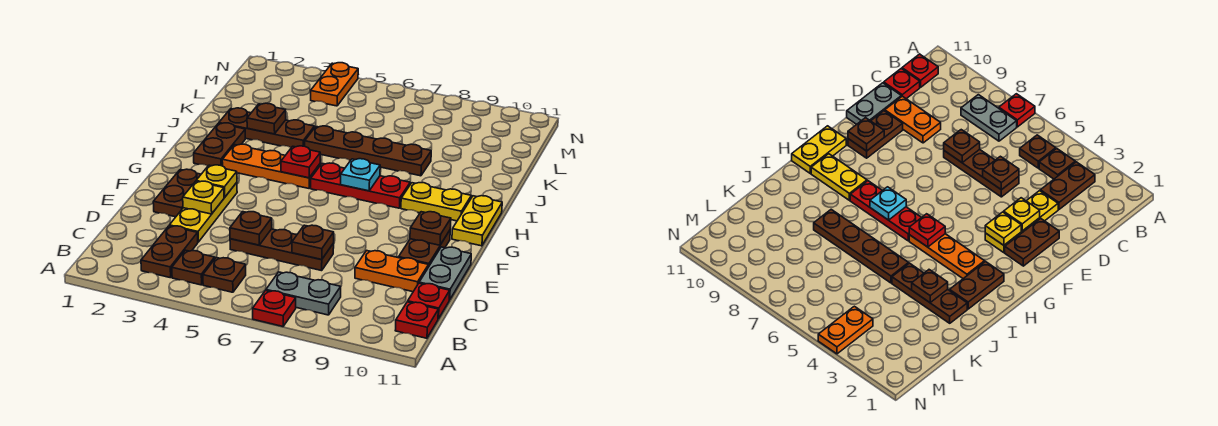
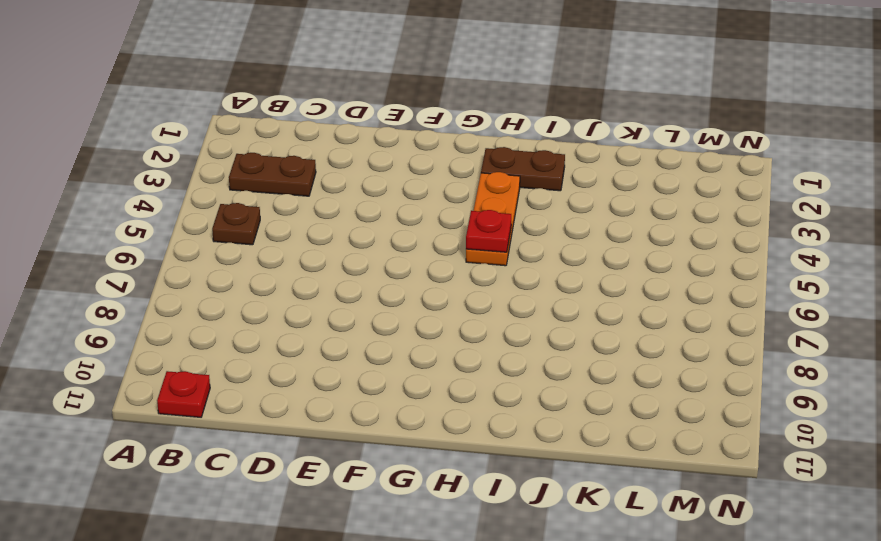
none -> red 1x1 plate [253,291,296,326]
none -> brown 1x1 plate [172,250,215,285]
none -> grey 1x2 plate [266,272,341,315]

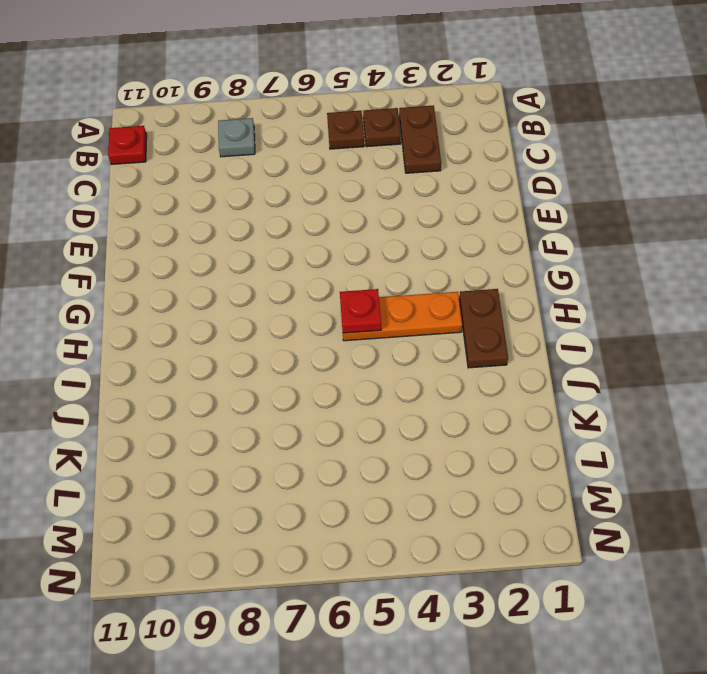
grey 1x1 plate [218,118,255,157] -> grey 1x2 plate [266,272,341,315]
none -> red 1x1 plate [253,291,296,326]
none -> red 1x1 plate [408,283,450,319]
none -> yellow 1x3 plate [169,183,237,242]

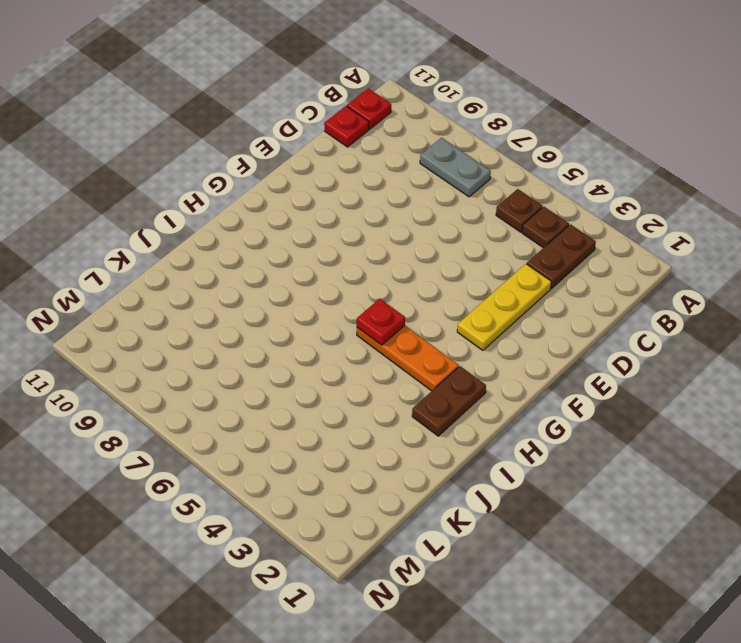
none -> red 1x1 plate [253,291,296,326]
none -> brown 1x3 plate [230,229,334,271]
none -> orange 1x2 plate [355,251,428,292]

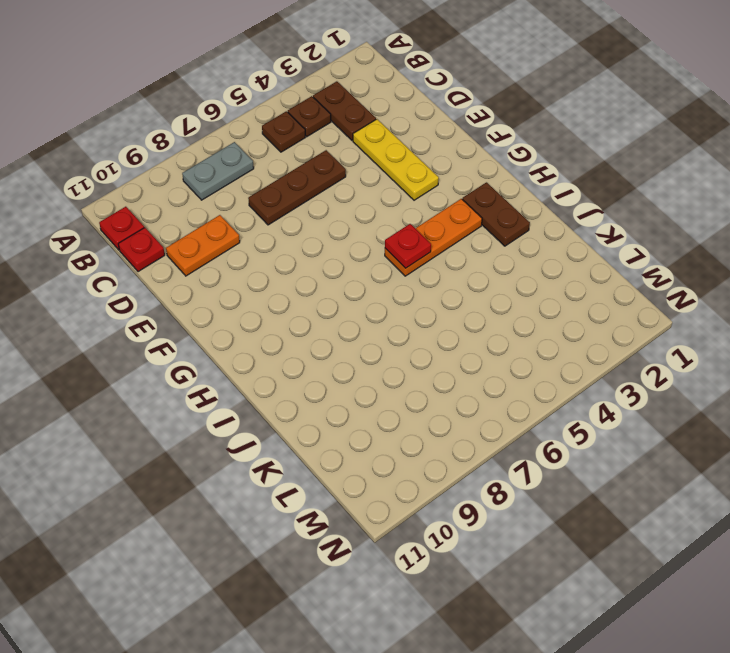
none -> red 1x1 plate [253,291,296,326]
none -> grey 1x2 plate [419,247,471,300]
none -> brown 1x2 plate [153,169,201,217]

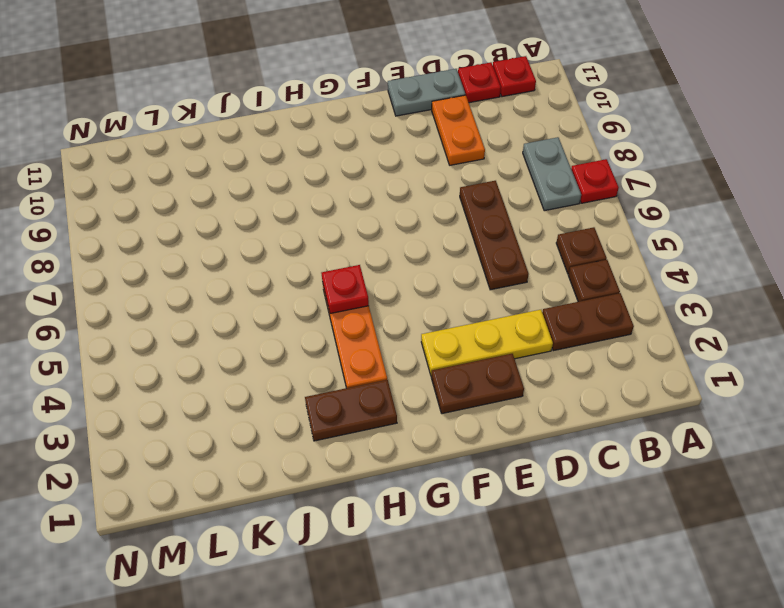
none -> brown 1x2 plate [399,230,450,267]
none -> yellow 1x2 plate [452,196,502,246]
none -> red 1x3 plate [311,163,410,208]

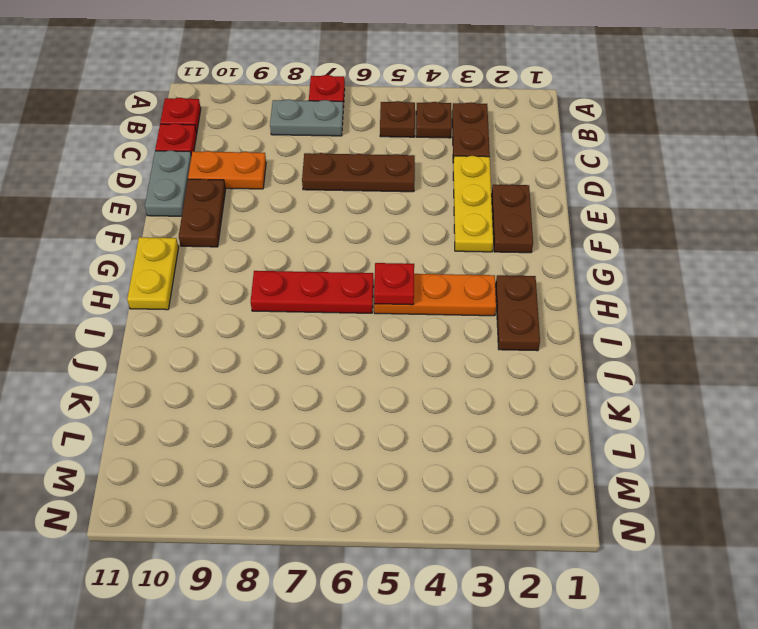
none -> yellow 1x2 plate [401,183,471,221]
none -> brown 1x3 plate [219,108,314,147]
none -> brown 1x4 plate [305,126,431,176]

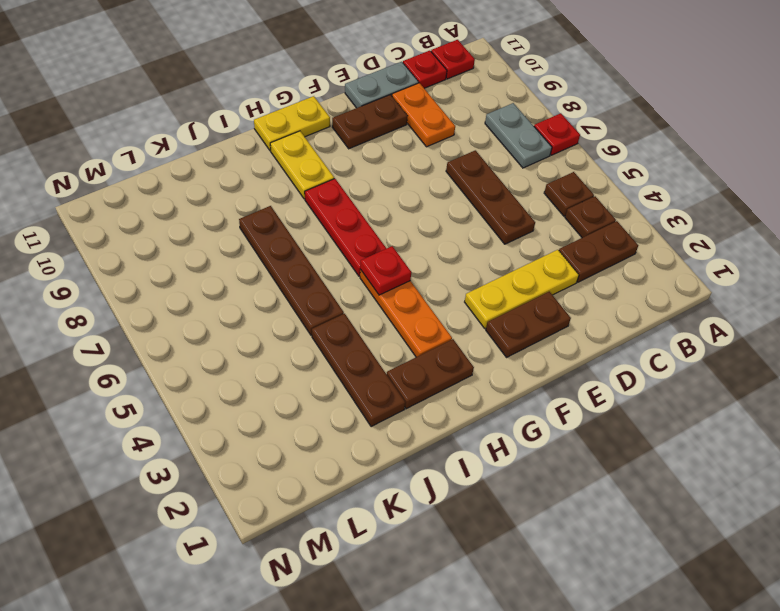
none -> orange 1x2 plate [311,63,358,106]
none -> brown 1x1 plate [230,212,272,245]
none -> brown 1x1 plate [292,225,334,260]

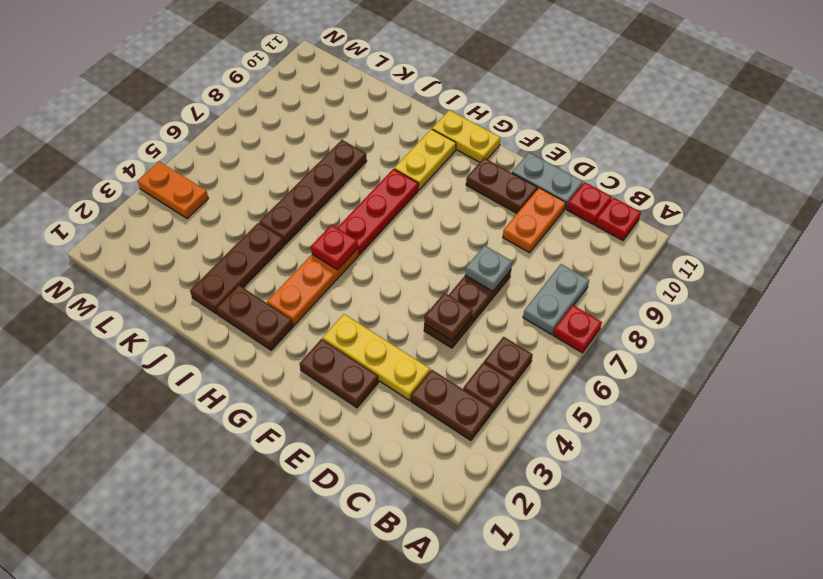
grey 1x1 plate [465,245,512,291] -> brown 1x1 plate [292,225,334,260]
none -> yellow 1x1 plate [183,181,224,214]
none -> yellow 1x1 plate [196,165,237,197]
none -> brown 1x1 plate [410,212,451,245]

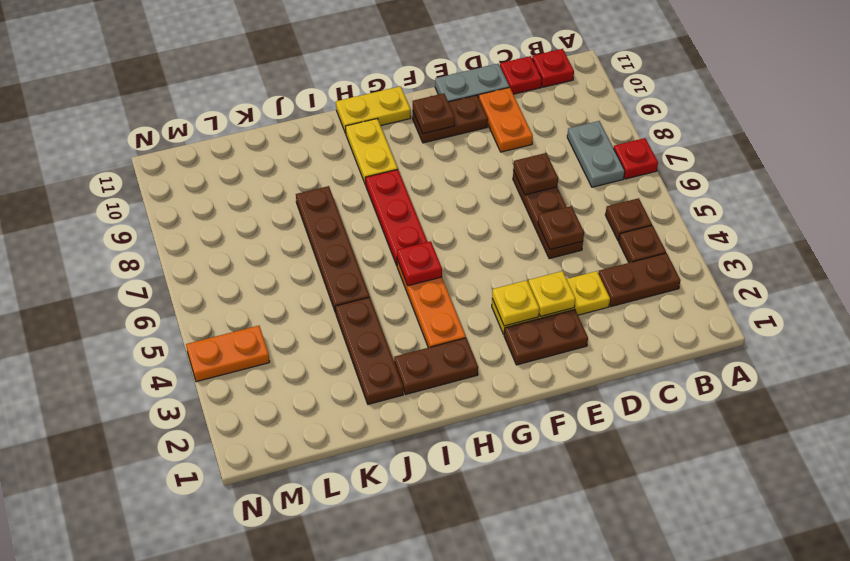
none -> cyan 1x1 plate [341,159,380,191]
none -> brown 1x1 plate [247,103,286,134]

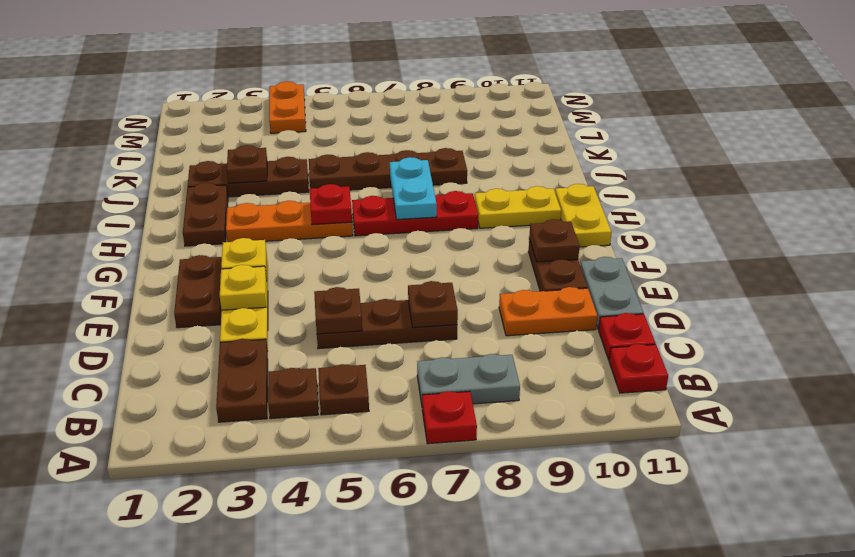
cyan 1x2 plate [390,157,437,220] -> cyan 1x1 plate [341,159,380,191]

